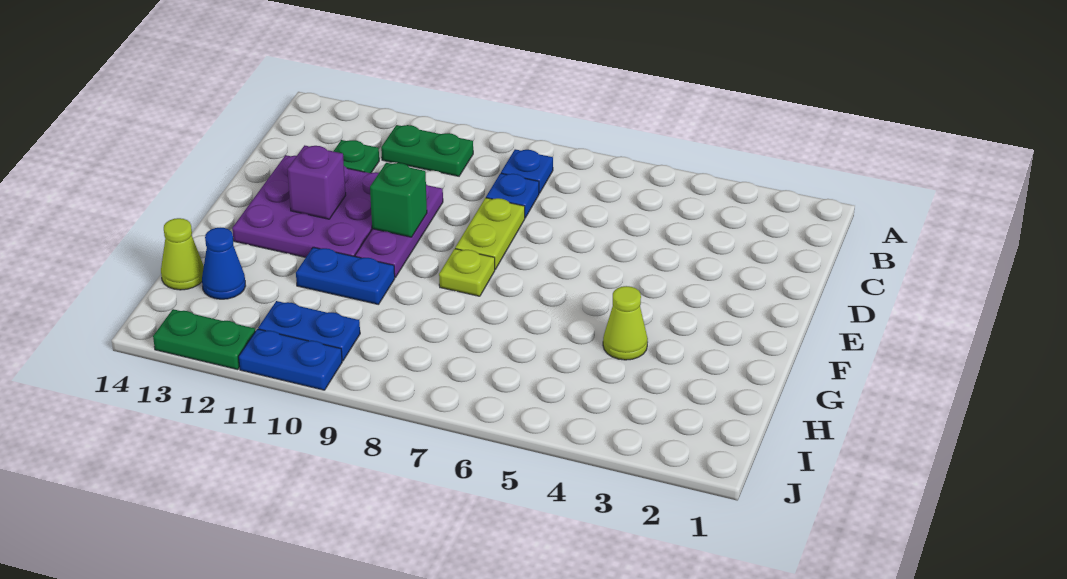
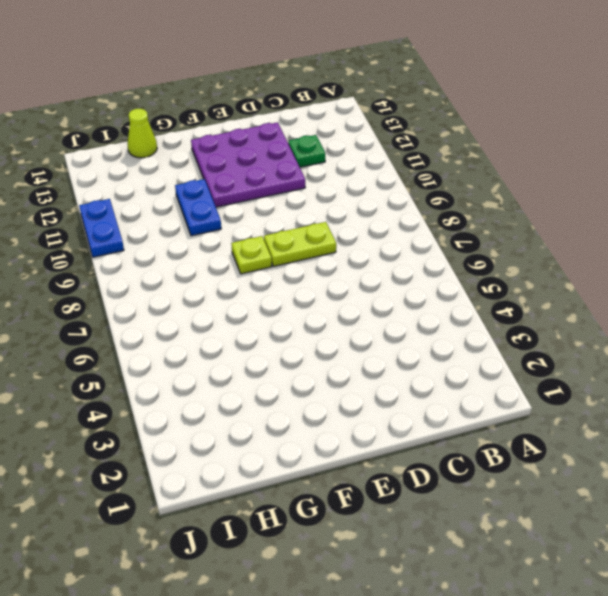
none -> blue 1x1 plate [501,149,553,193]
none -> green 1x2 plate [381,125,473,176]
none -> blue 1x1 plate [486,173,539,218]

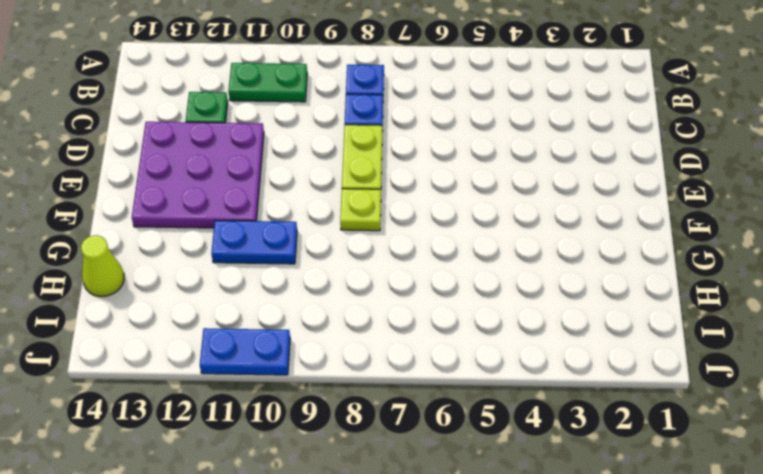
none -> purple 1x3 plate [355,184,443,278]
none -> lime 1x1 cone [603,286,648,360]
none -> blue 1x1 cone [202,228,246,299]

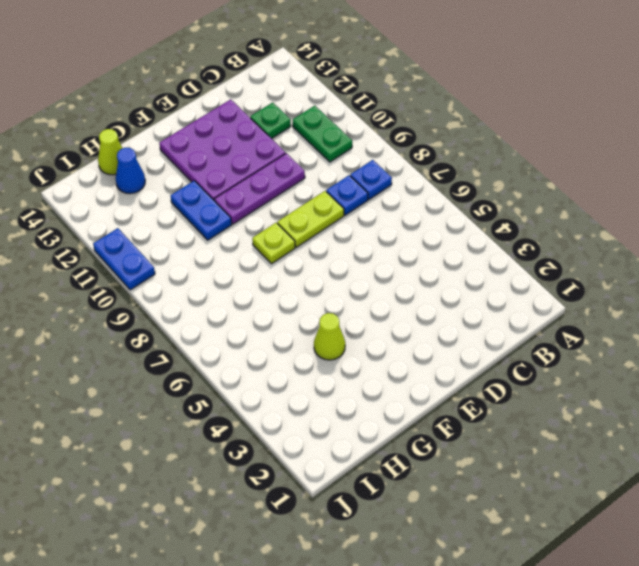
none -> blue 1x2 plate [258,301,360,361]
none -> green 1x2 plate [153,309,255,370]
none -> green 1x1 brick [370,163,427,237]

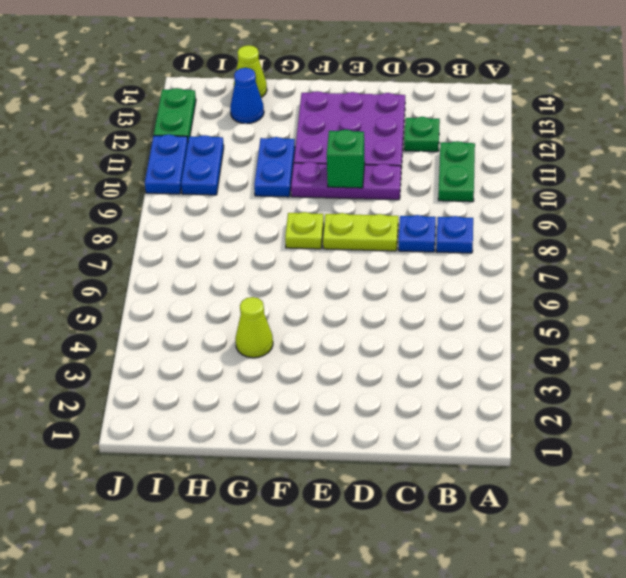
none -> purple 1x1 brick [287,145,346,219]

